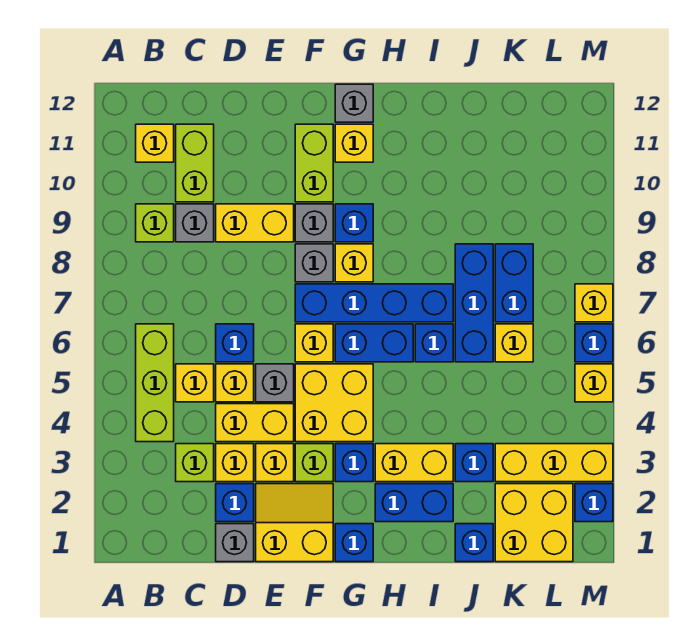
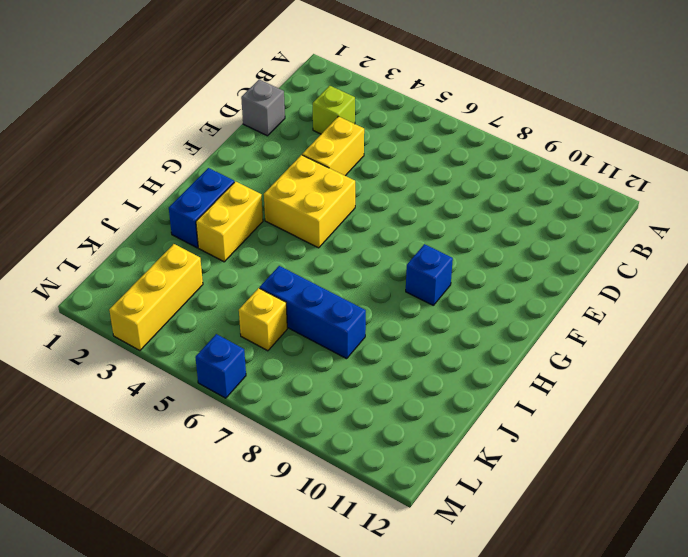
none -> lime 1x3 brick [136,324,174,442]
none -> lime 1x1 brick [136,204,174,242]
none -> yellow 1x1 brick [136,124,174,162]
none -> yellow 1x1 brick [176,364,214,402]

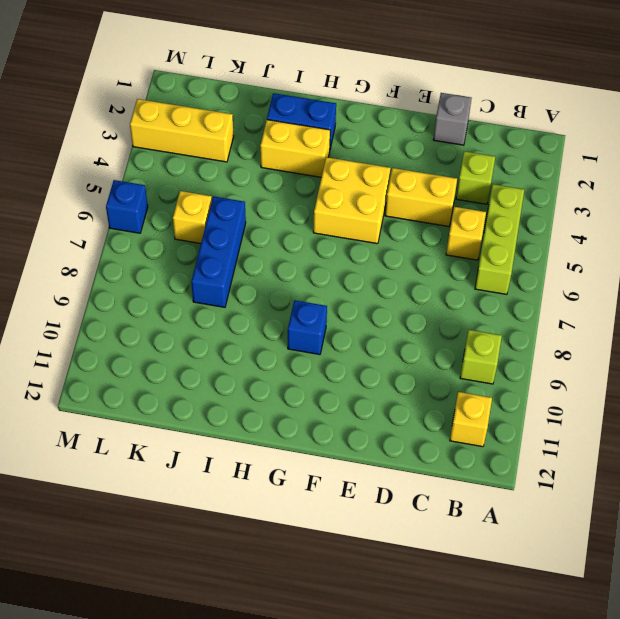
none -> grey 1x1 brick [176,204,214,242]
none -> lime 1x2 brick [176,124,214,202]
none -> blue 1x1 brick [216,484,254,522]
none -> yellow 1x1 brick [216,444,254,482]

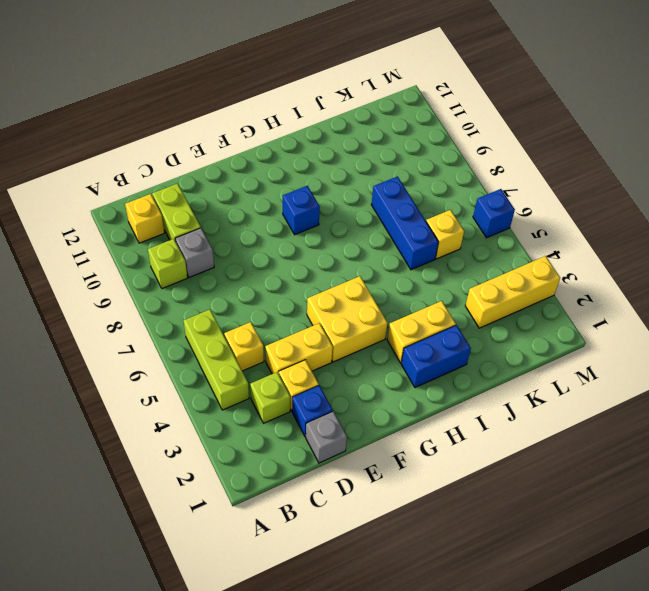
none -> yellow 1x1 brick [216,364,254,402]
none -> blue 1x1 brick [216,324,254,362]
none -> yellow 1x2 brick [216,204,294,242]
none -> yellow 2x2 slope [256,484,333,562]

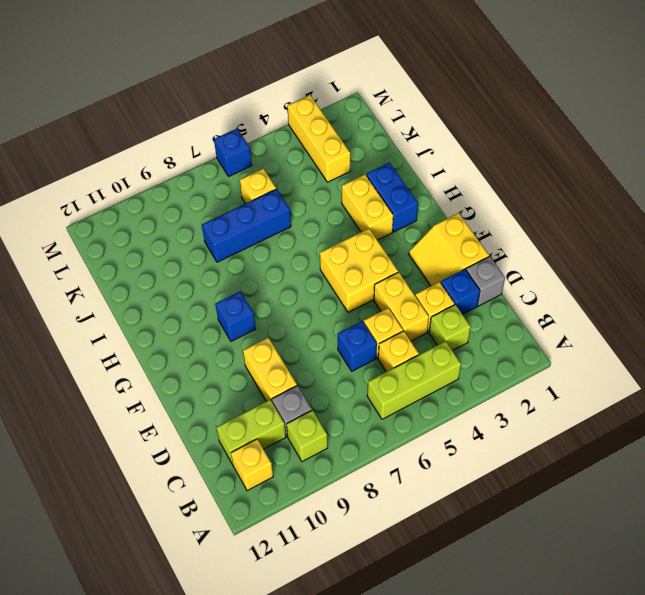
none -> yellow 1x1 brick [256,444,294,482]
none -> grey 1x1 brick [256,364,294,402]
none -> lime 1x1 brick [295,444,333,482]
none -> yellow 1x1 brick [295,324,333,362]

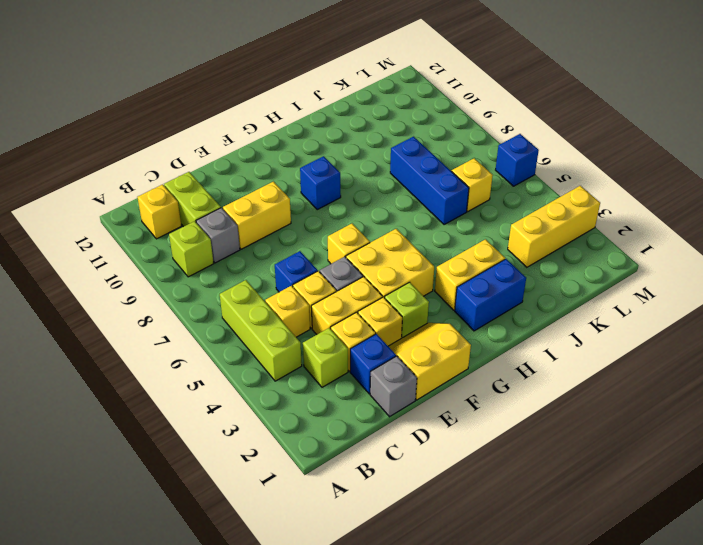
none -> blue 1x4 brick [295,284,453,322]
none -> grey 1x1 brick [295,244,333,282]
none -> grey 1x1 brick [295,204,333,242]
none -> lime 1x2 brick [295,124,333,202]

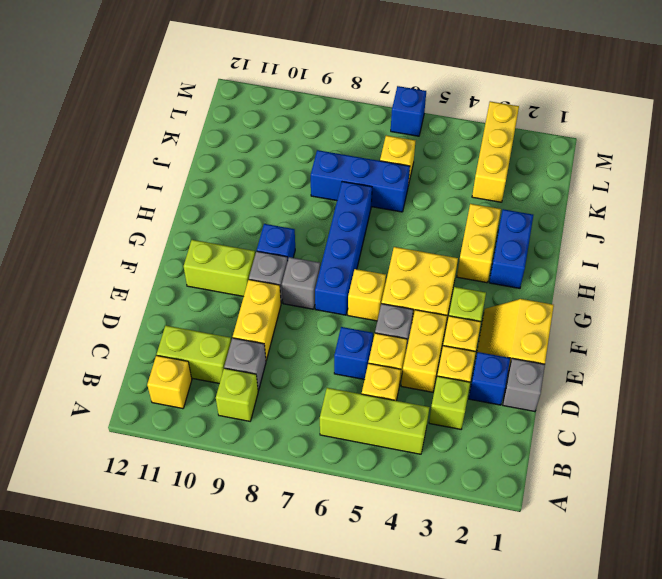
none -> blue 1x1 brick [335,524,373,562]
none -> blue 1x1 brick [335,444,373,482]
none -> blue 1x2 brick [335,324,413,362]
none -> yellow 1x1 brick [335,244,373,282]

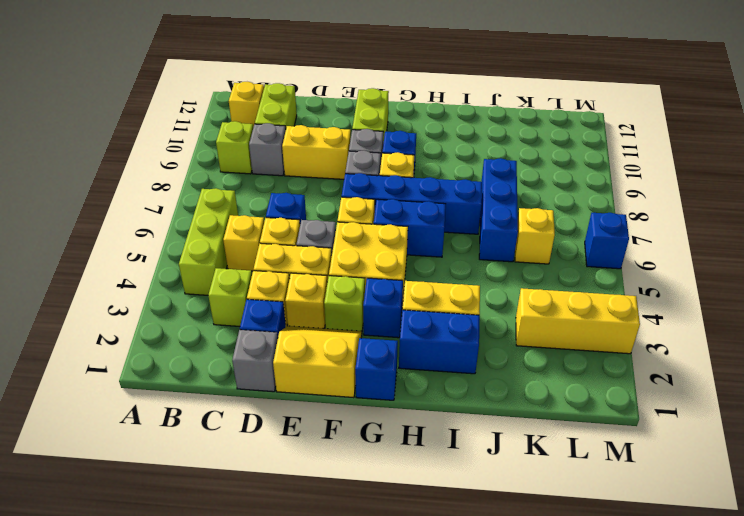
none -> yellow 1x1 brick [335,124,373,162]
none -> grey 1x1 brick [335,84,373,122]
none -> blue 1x1 brick [415,324,453,362]
none -> blue 1x1 brick [455,524,493,562]

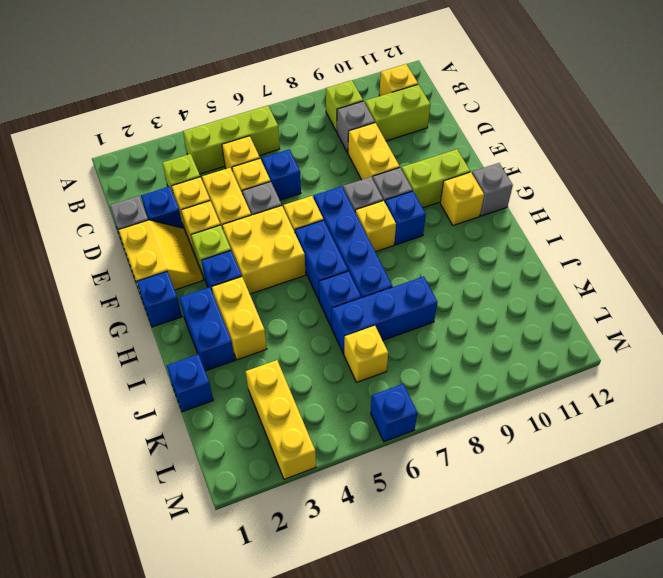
none -> blue 1x1 brick [455,444,493,482]
none -> yellow 2x2 brick [495,484,573,562]
none -> blue 1x2 brick [495,244,533,322]
none -> blue 1x1 brick [575,484,613,522]

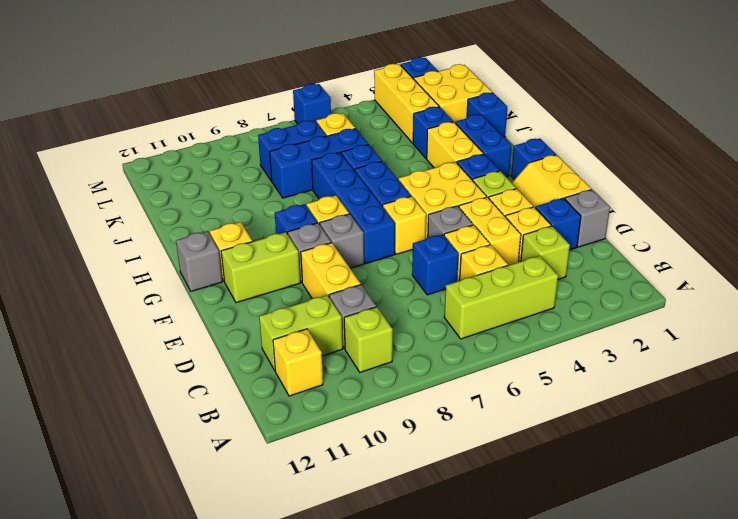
none -> yellow 1x1 brick [575,364,613,402]
none -> yellow 1x1 brick [575,284,613,322]

